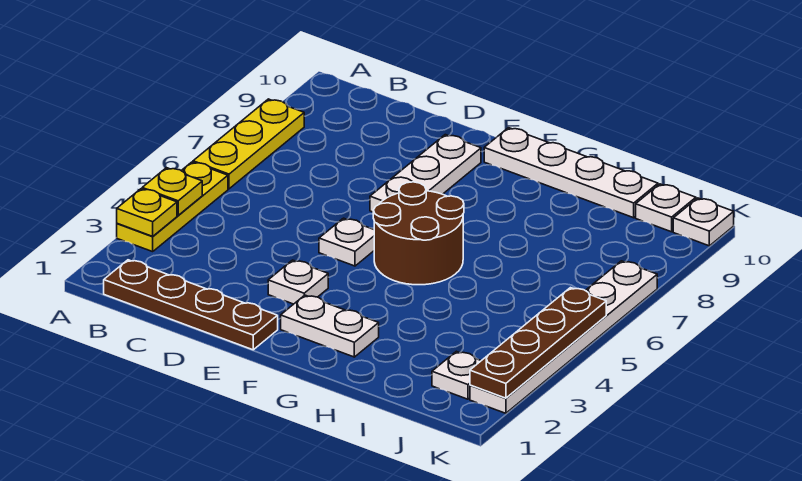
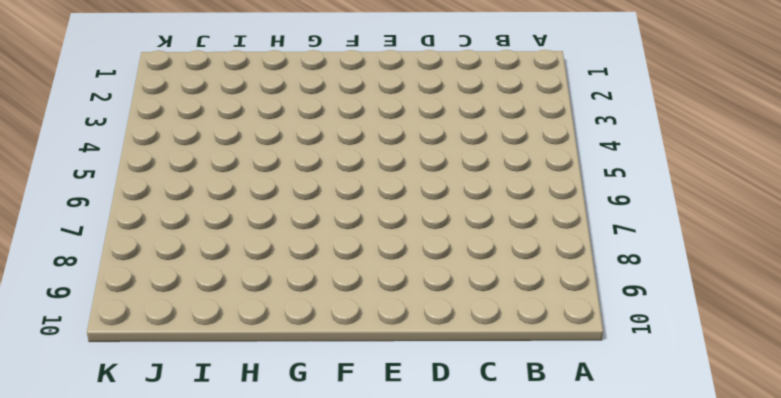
none -> yellow 1x3 plate [117,162,228,252]
none -> yellow 1x3 plate [193,99,304,189]
none -> brown 1x4 plate [104,260,278,350]

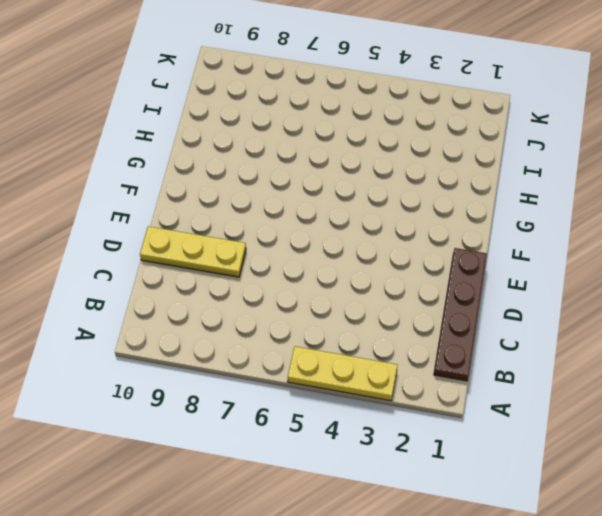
yellow 1x3 plate [140,226,246,277] -> yellow 1x3 plate moved to [193,99,304,189]
none -> white 1x1 plate [268,260,328,304]
none -> white 1x1 plate [319,218,374,266]
none -> white 1x3 plate [370,135,481,212]

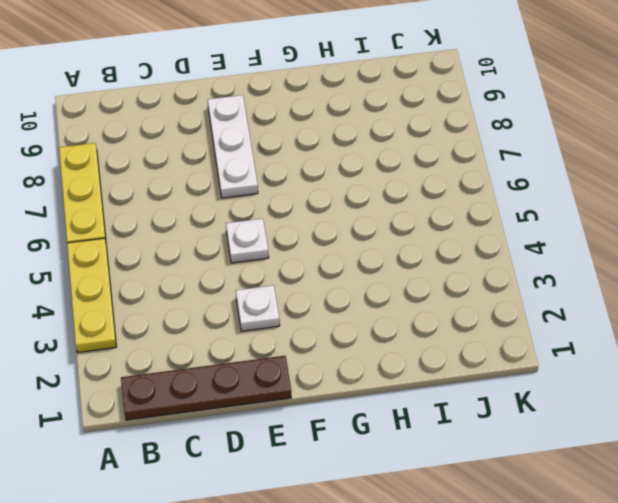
none -> white 1x2 plate [281,295,379,357]
none -> brown 2x2 round brick [373,182,464,285]
none -> white 1x4 plate [484,128,658,218]

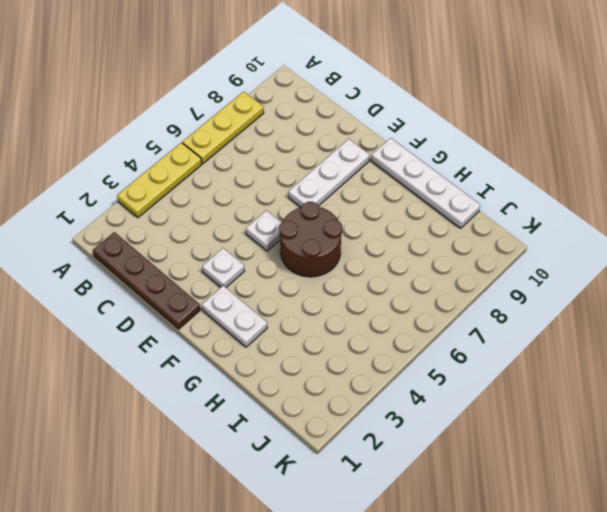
none -> white 1x1 plate [432,351,481,399]
none -> white 1x1 plate [636,184,696,232]
none -> white 1x6 plate [470,261,657,413]

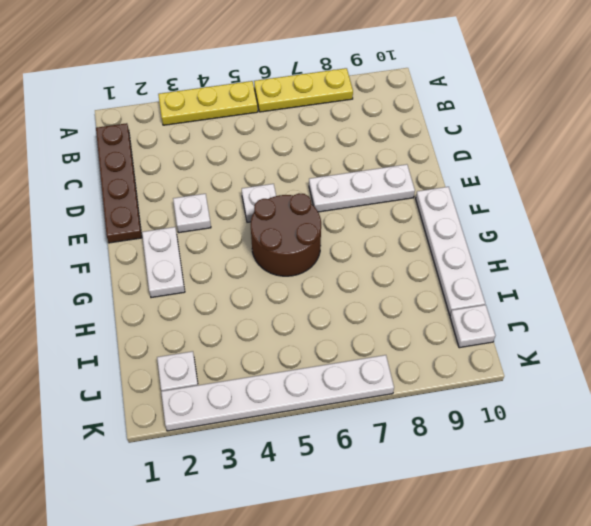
none -> white 1x1 plate [673,198,734,246]
none -> yellow 1x1 plate [117,189,177,236]
none -> yellow 1x1 plate [142,168,202,215]

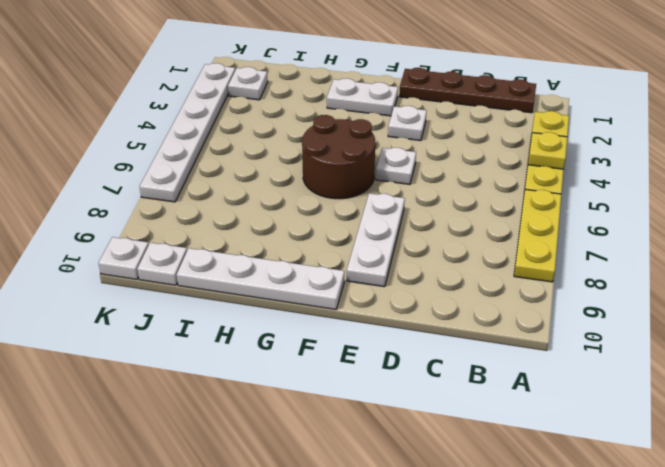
none -> brown 1x4 plate [470,288,606,398]

